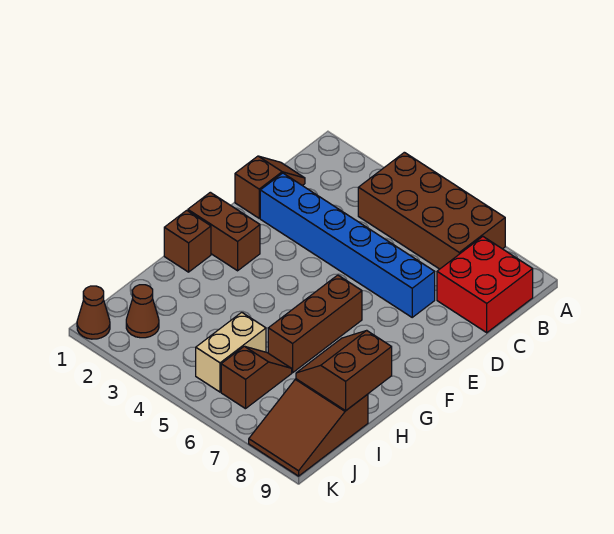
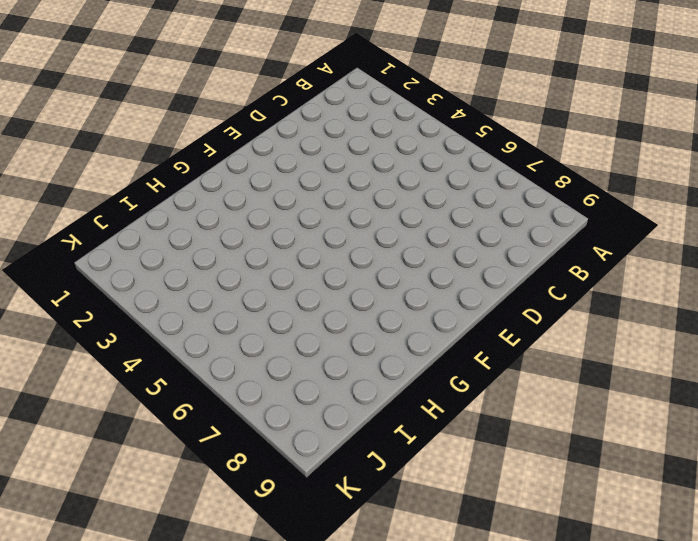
none -> brown 2x4 brick [358,152,505,269]
none -> red 2x2 brick [437,237,533,333]
none -> brown 1x2 slope [235,156,305,218]

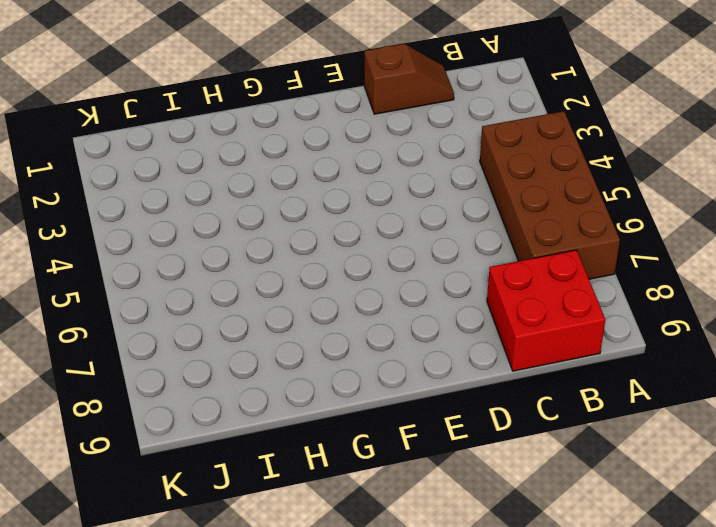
none -> blue 1x6 brick [260,173,435,317]
none -> brown 1x2 brick [188,192,260,271]
none -> brown 1x3 brick [268,275,362,373]

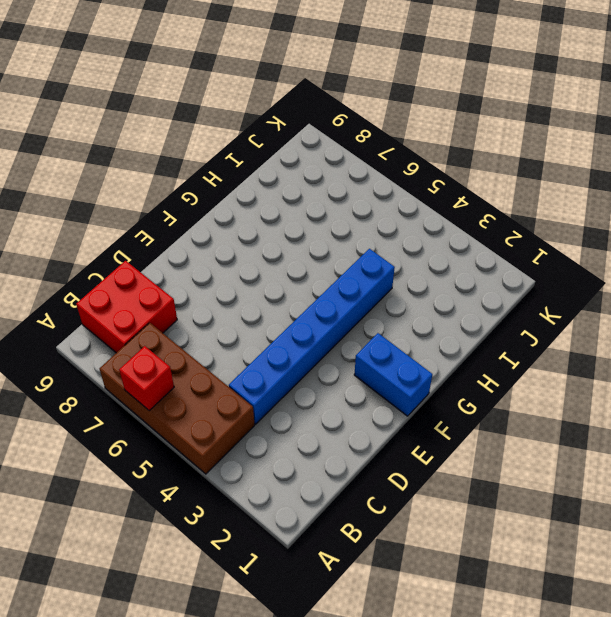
red 1x1 brick [119,346,174,410] -> none
blue 1x6 brick [229,249,395,424] -> blue 1x6 brick turned to [260,173,435,317]
blue 1x2 brick [354,333,432,416] -> brown 1x2 brick [188,192,260,271]
none -> brown 1x2 slope [235,156,305,218]
none -> brown 1x3 brick [268,275,362,373]
none -> brown 1x1 brick [164,210,211,272]

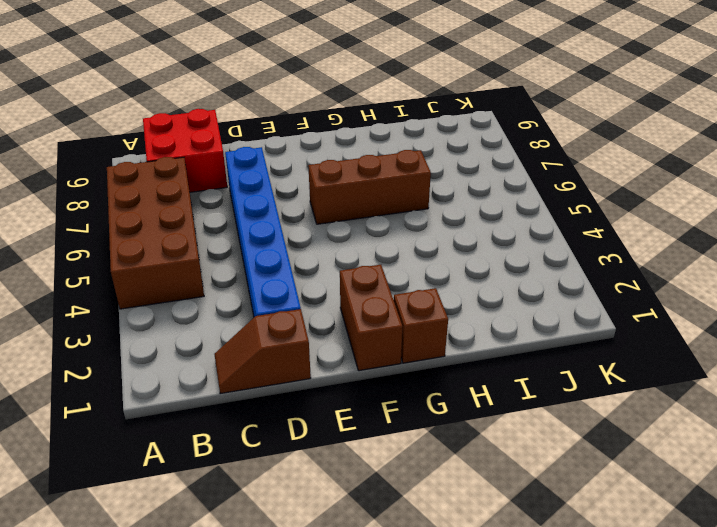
none -> tan 1x2 brick [196,312,266,392]
none -> brown 1x2 slope [221,346,292,409]
none -> brown 2x3 slope [249,379,368,476]

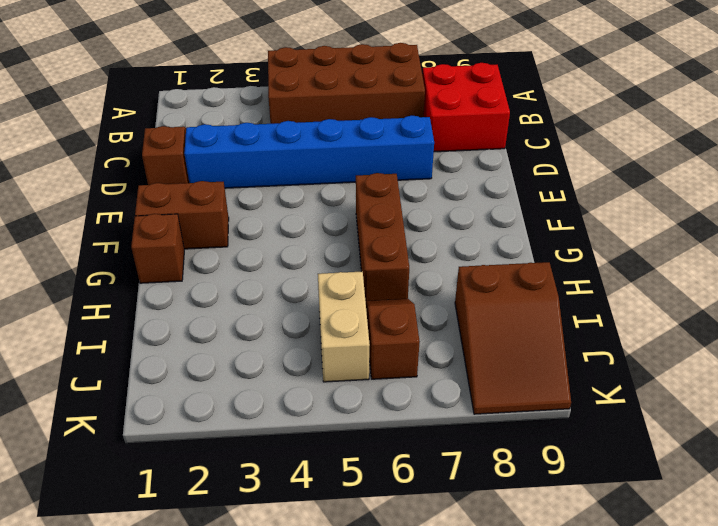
none -> brown 1x1 cone [126,285,159,338]
none -> brown 1x1 cone [77,286,110,339]
none -> brown 2x2 slope [296,330,392,411]

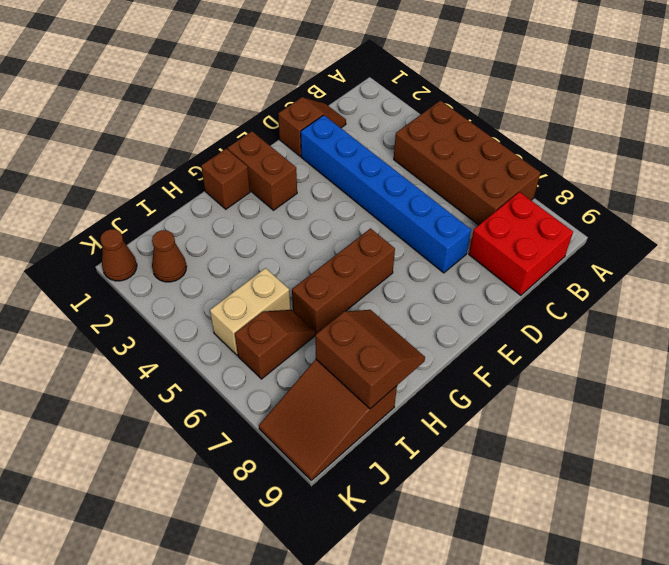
brown 2x2 slope [315,310,425,409] -> brown 2x2 slope turned to [296,330,392,411]

